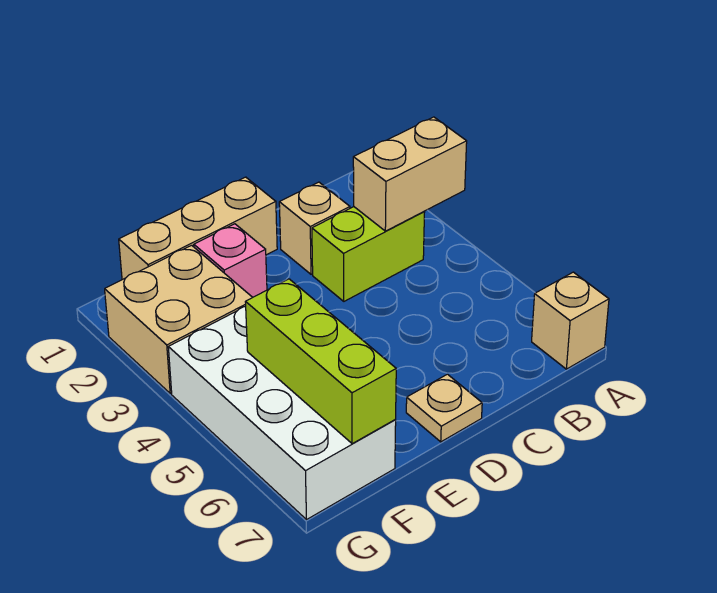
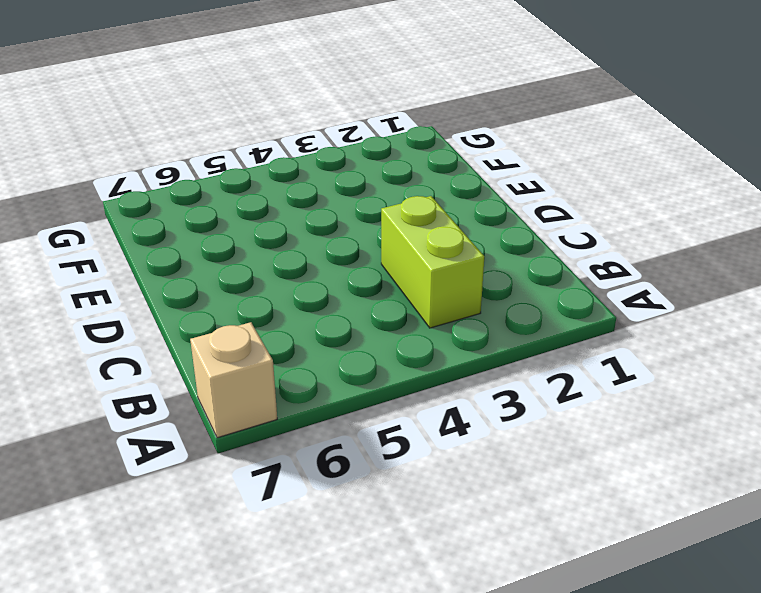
none -> tan 1x1 brick [279,182,350,274]
none -> tan 1x3 brick [119,177,277,280]

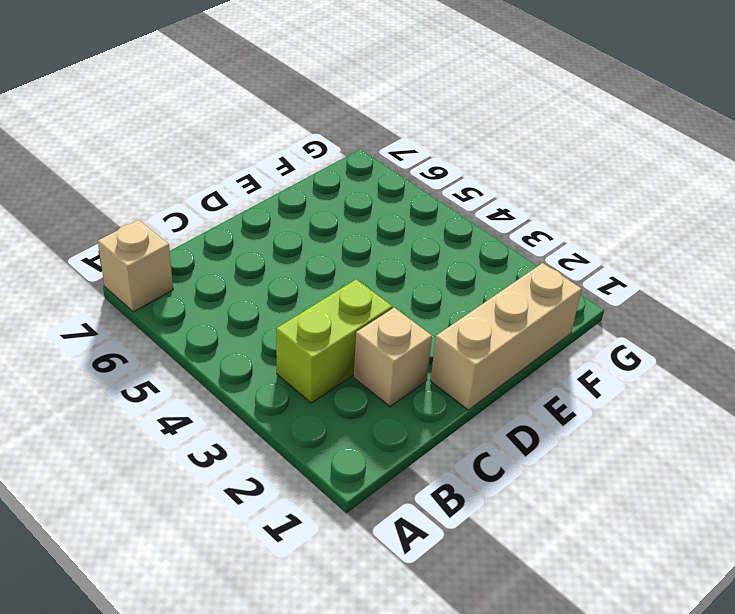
none -> tan 1x1 plate [406,374,482,442]
none -> pink 1x1 brick [194,224,267,297]

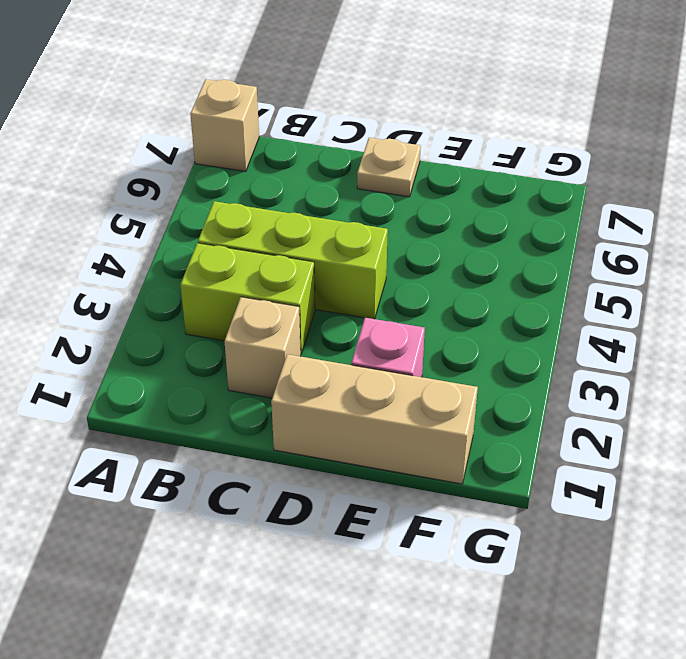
lime 1x3 brick [198,201,388,319] -> lime 1x3 brick turned to [246,279,396,444]
none -> tan 2x2 brick [105,245,252,393]
none -> white 2x4 brick [168,306,396,519]

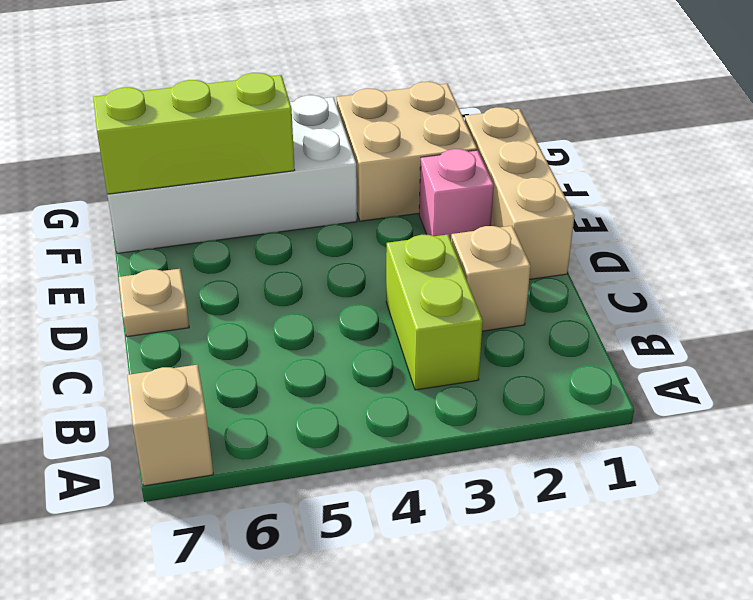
none -> tan 1x2 brick [353,117,467,231]

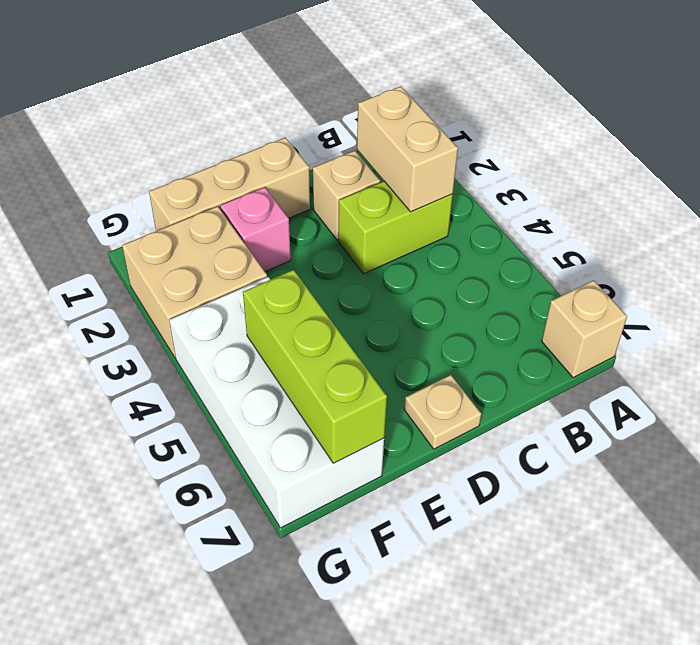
tan 1x2 brick [357,86,458,212] -> tan 1x2 brick turned to [353,117,467,231]

